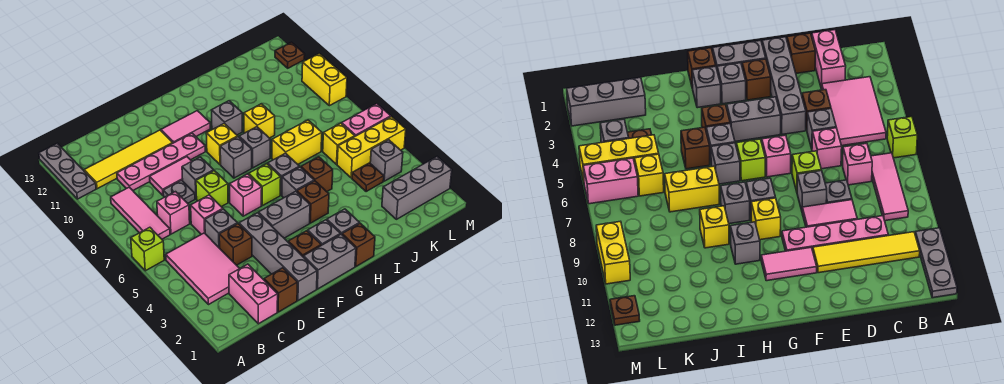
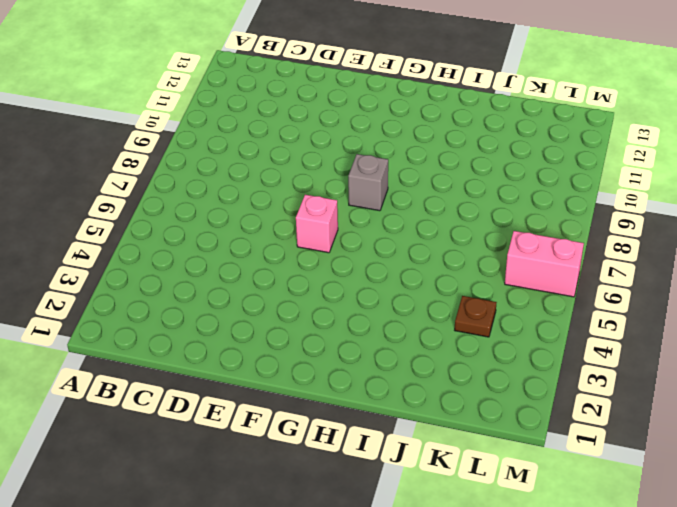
none -> lime 1x1 brick [131,227,164,271]
none -> grey 1x3 plate [39,143,96,199]
none -> pink 2x3 tile [166,233,240,305]
none -> pink 1x3 tile [111,187,170,239]

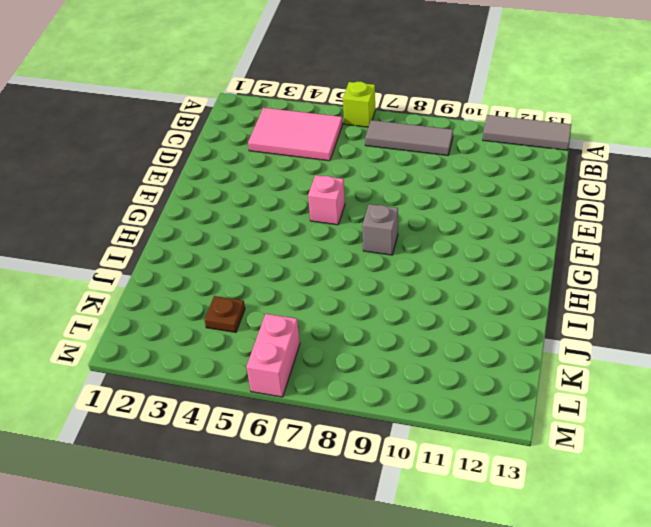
grey 1x3 tile [483,115,571,150] -> grey 1x3 plate [39,143,96,199]
grey 1x3 tile [365,120,453,156] -> pink 1x3 tile [111,187,170,239]
none -> yellow 1x4 tile [84,130,173,189]
none -> pink 1x2 brick [229,264,278,324]
none -> pink 1x1 brick [157,192,190,234]
none -> pink 1x4 plate [117,133,205,190]

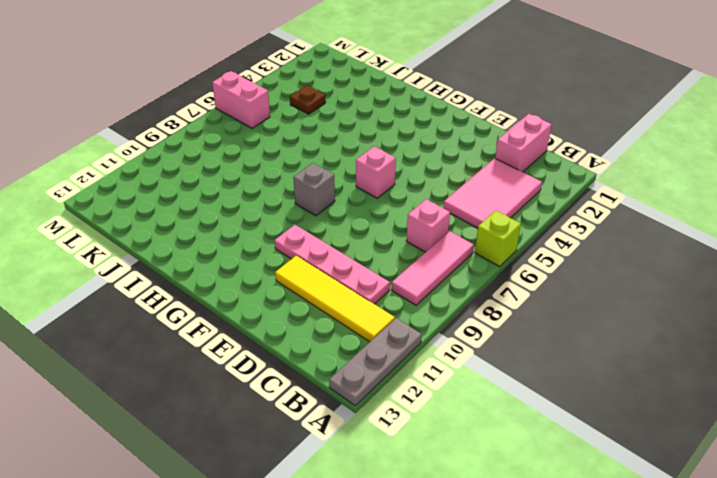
none -> brown 1x1 brick [264,268,298,312]
none -> brown 1x1 brick [219,224,252,265]
none -> grey 1x1 brick [205,209,237,248]
none -> pink 1x1 brick [191,195,223,234]

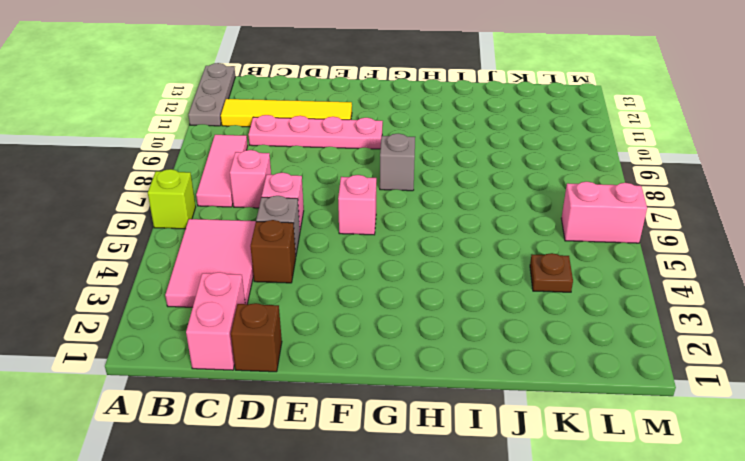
none -> grey 1x1 plate [163,180,195,203]
none -> pink 1x2 tile [150,157,192,195]
none -> grey 1x4 brick [239,213,317,300]
none -> lime 1x1 brick [196,171,228,207]

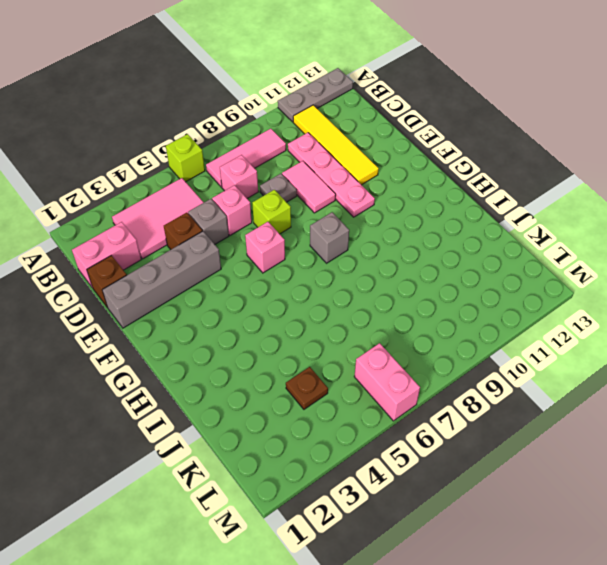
none -> grey 1x1 brick [182,157,214,199]
none -> grey 1x2 brick [303,234,356,289]
none -> brown 1x1 brick [288,231,321,256]
none -> grey 1x2 brick [259,191,310,238]

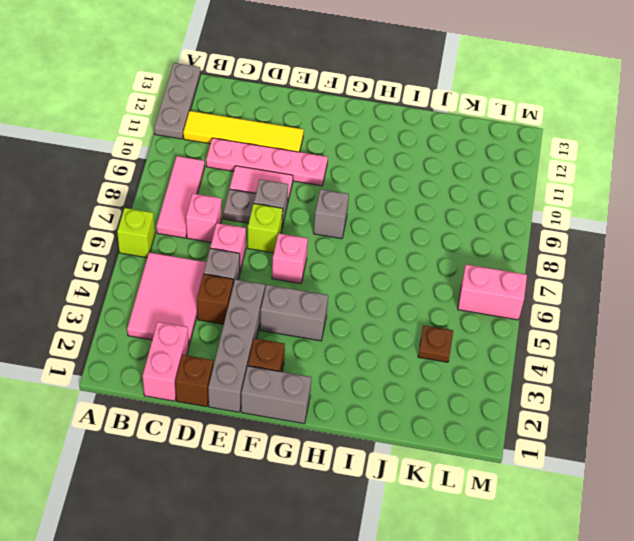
none -> pink 1x2 tile [161,111,210,143]
none -> grey 1x1 brick [308,220,340,245]
none -> lime 1x1 brick [249,164,281,206]
none -> yellow 1x1 brick [206,123,238,165]

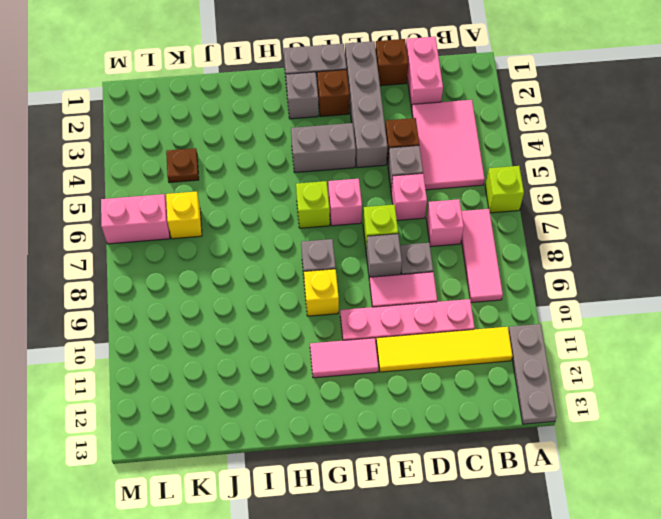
none -> brown 1x1 brick [342,223,375,266]
none -> grey 1x1 brick [327,209,359,234]
none -> brown 1x1 brick [297,181,329,223]
none -> grey 1x1 brick [282,167,314,198]

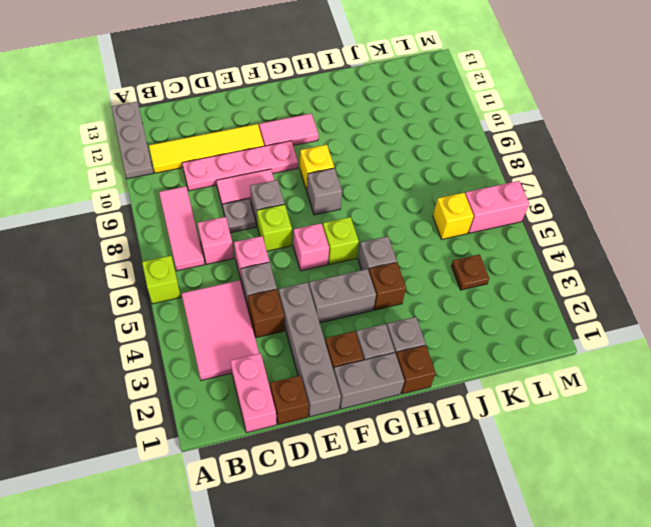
none -> grey 1x1 brick [268,153,299,195]
none -> grey 1x1 brick [239,127,270,168]
none -> grey 1x1 brick [212,101,242,135]
none -> brown 1x1 brick [301,157,333,192]

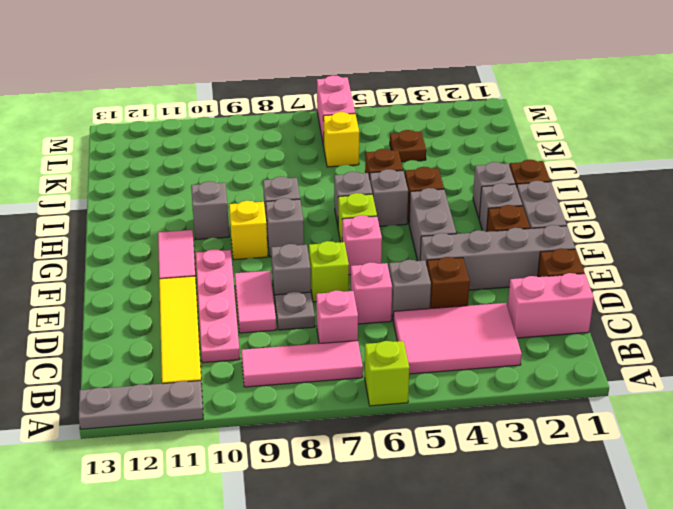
none -> yellow 1x2 brick [272,120,322,164]
none -> yellow 1x1 brick [244,104,275,138]
none -> grey 1x3 brick [382,157,452,219]
none -> yellow 1x3 brick [337,117,406,178]

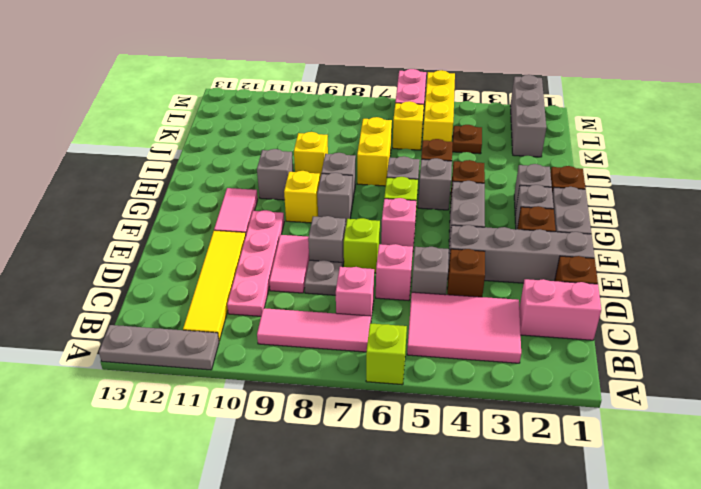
none -> grey 1x1 brick [370,140,403,181]
none -> yellow 1x2 brick [302,53,347,106]
none -> brown 1x1 plate [275,42,305,68]

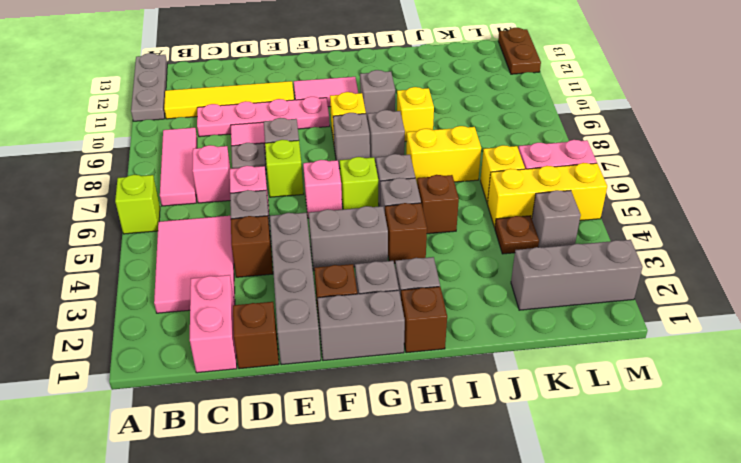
brown 1x2 plate [498,28,541,74] -> brown 1x1 plate [275,42,305,68]
none -> yellow 1x2 brick [302,53,347,106]

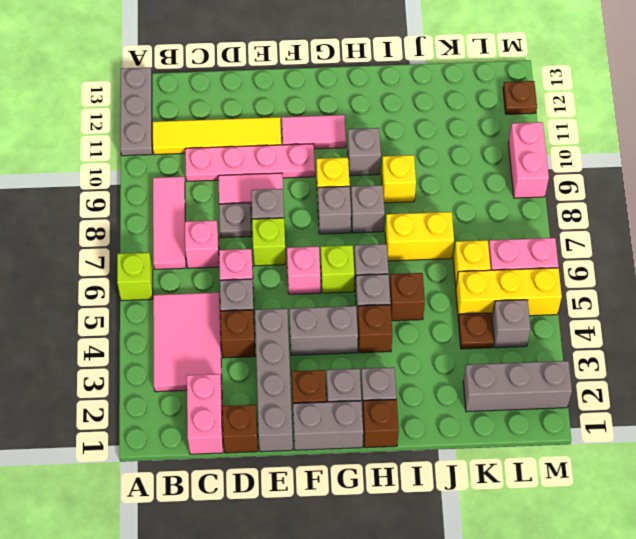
pink 1x2 brick [508,122,549,198] -> yellow 1x2 brick [302,53,347,106]

